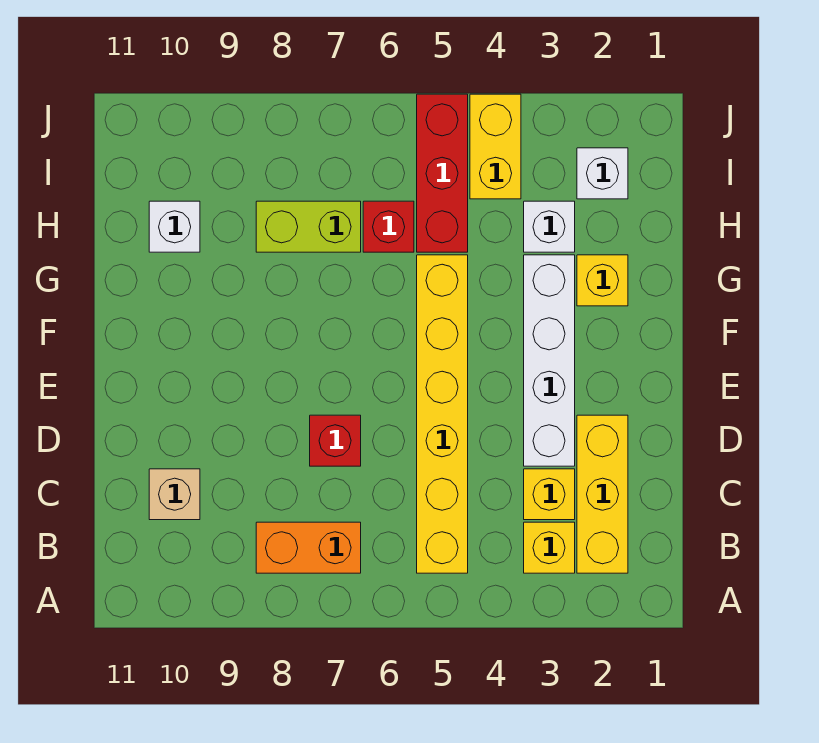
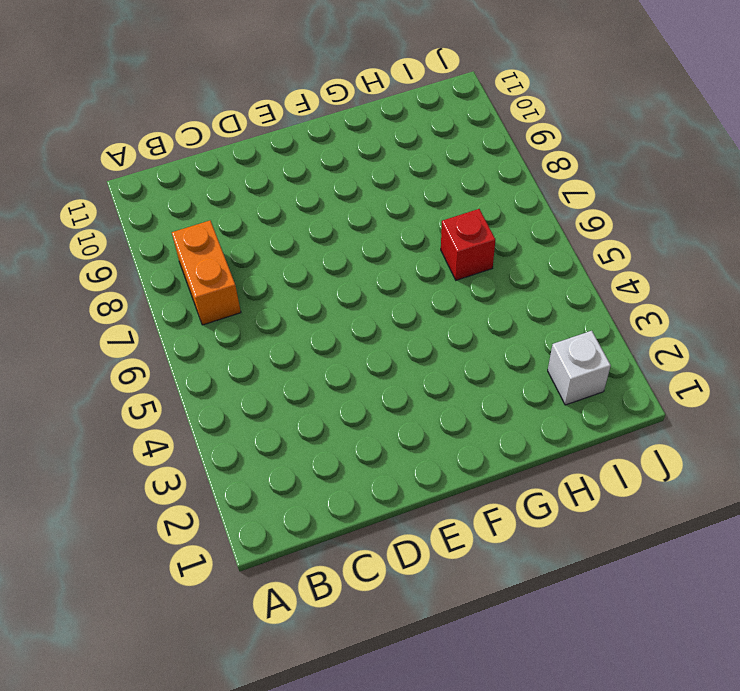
none -> yellow 1x3 brick [577,415,628,573]
none -> yellow 1x1 brick [524,522,575,573]
none -> yellow 1x6 brick [417,255,468,573]

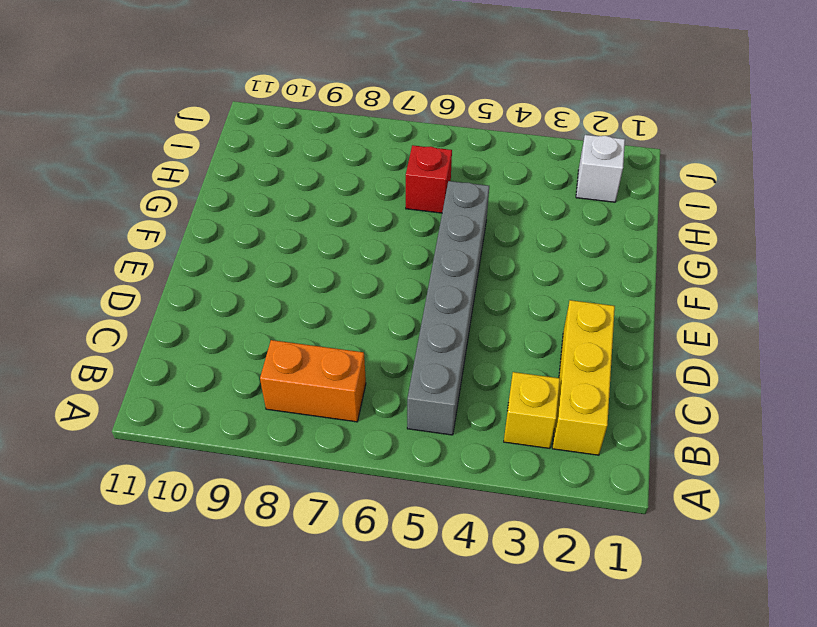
grey 1x6 brick [407,181,489,435] -> yellow 1x6 brick [417,255,468,573]
none -> yellow 1x1 brick [524,469,575,520]
none -> tan 1x1 brick [149,469,200,520]
none -> white 1x4 brick [524,255,575,466]

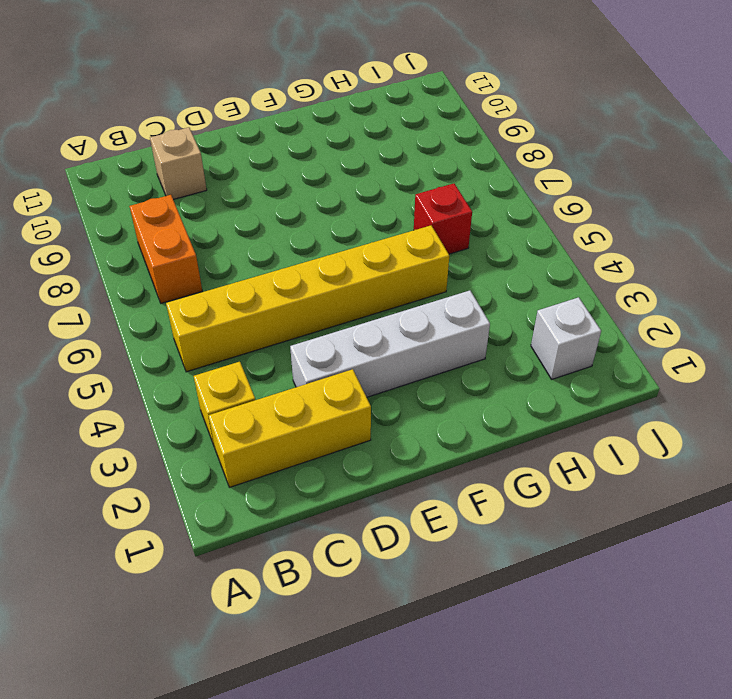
none -> yellow 1x1 brick [524,469,575,520]
none -> red 1x1 brick [310,415,361,466]
none -> yellow 1x1 brick [577,255,628,306]

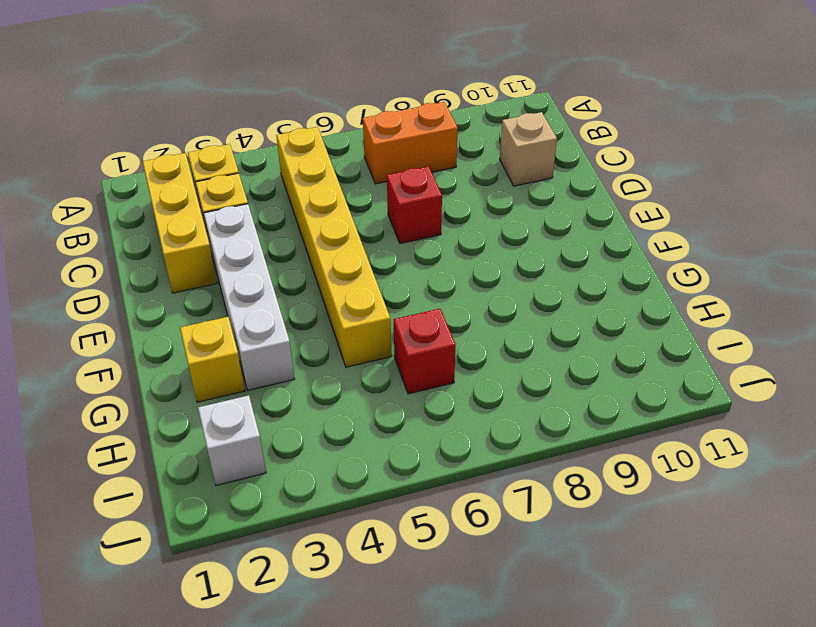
none -> white 1x1 brick [524,201,575,252]
none -> red 1x3 brick [417,94,468,252]
none -> lime 1x2 brick [256,201,361,252]

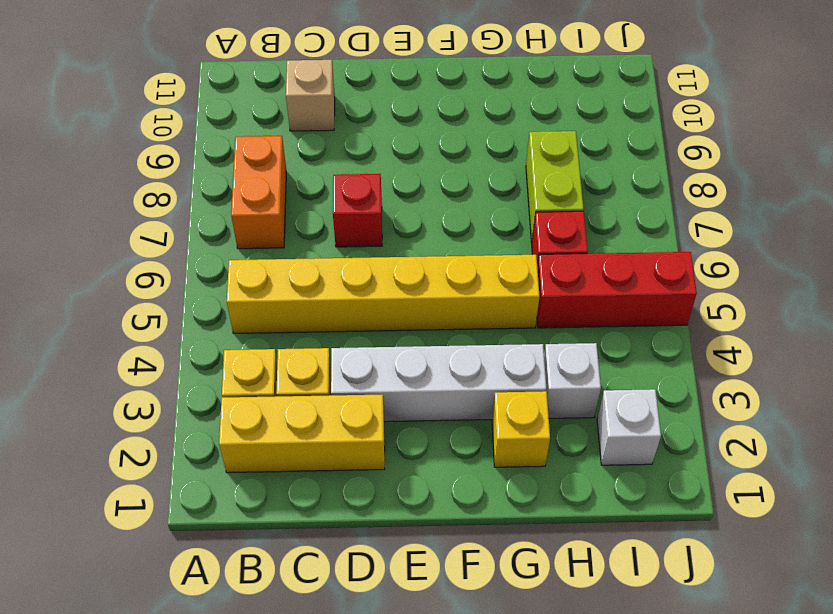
none -> white 1x1 brick [149,201,200,252]
none -> yellow 1x2 brick [470,94,521,199]

